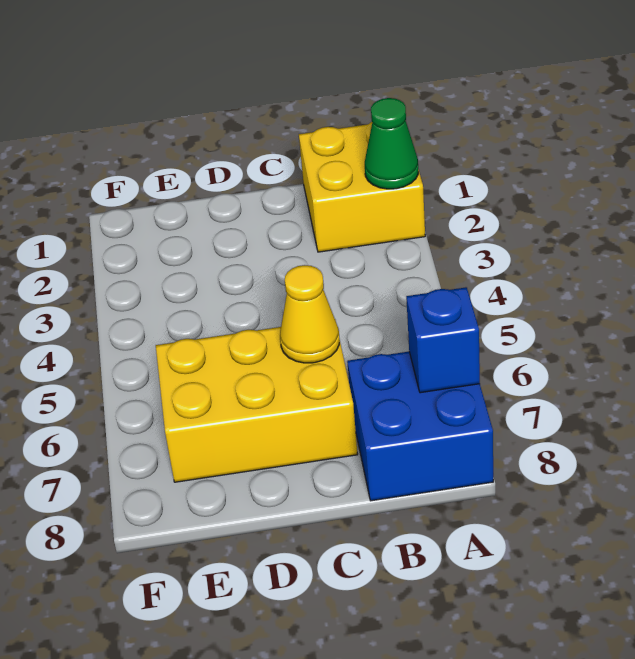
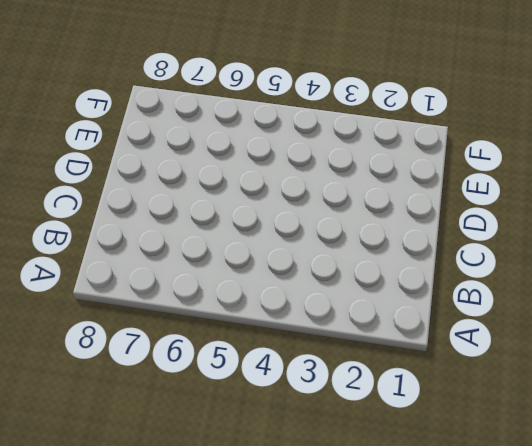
none -> yellow 2x2 brick [299,122,425,252]
none -> blue 2x2 brick [347,352,493,501]

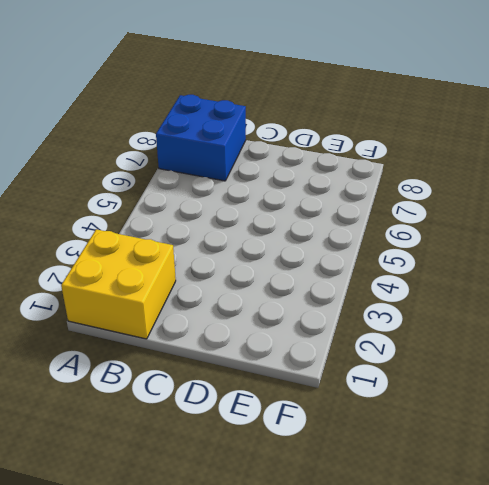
none -> yellow 2x3 brick [156,320,358,482]
none -> green 1x1 cone [365,98,418,189]

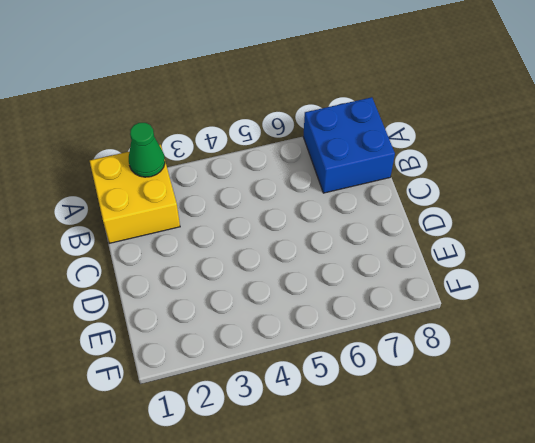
none -> yellow 2x3 brick [156,320,358,482]
none -> blue 1x1 brick [406,287,480,393]

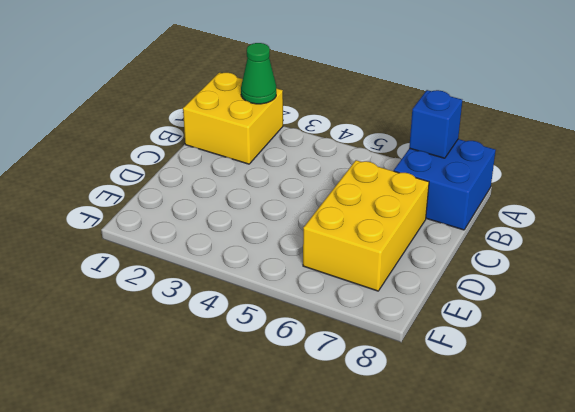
none -> yellow 1x1 cone [280,265,339,363]

